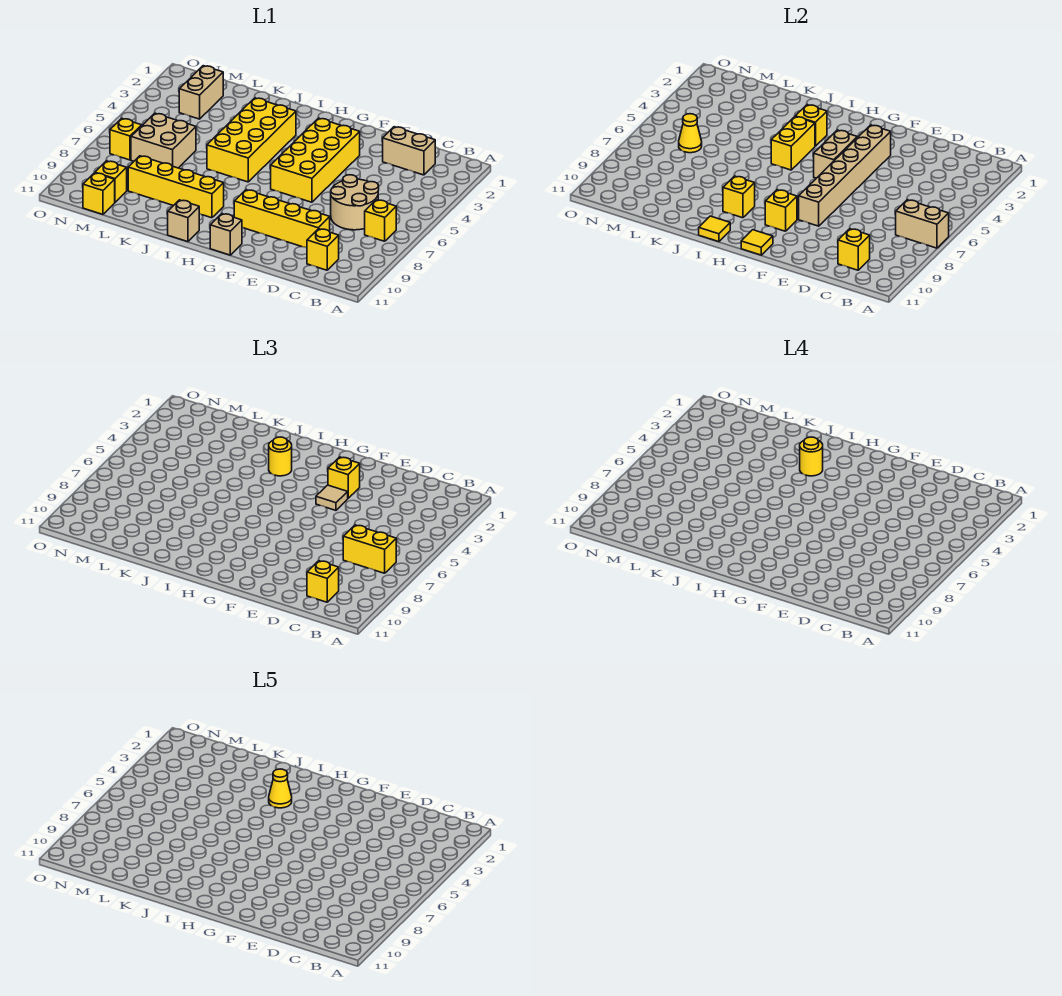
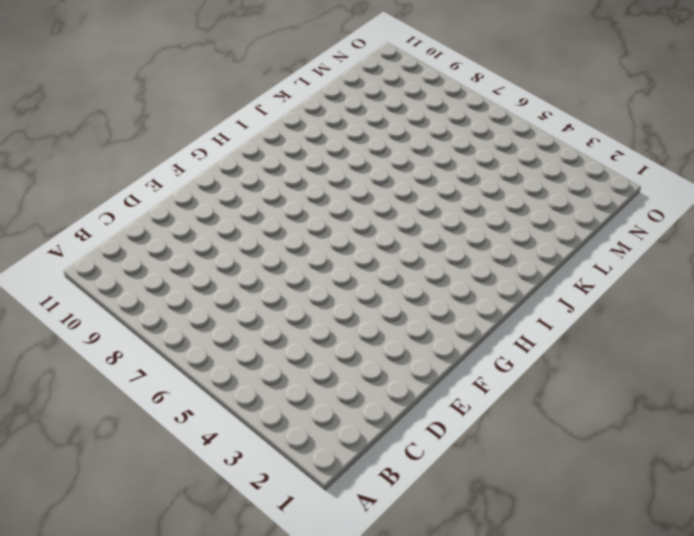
none -> yellow 1x1 brick [365,200,396,241]
none -> tan 1x2 brick [383,127,435,175]
none -> tan 2x2 round brick [331,175,379,230]
none -> yellow 1x1 brick [307,229,339,270]

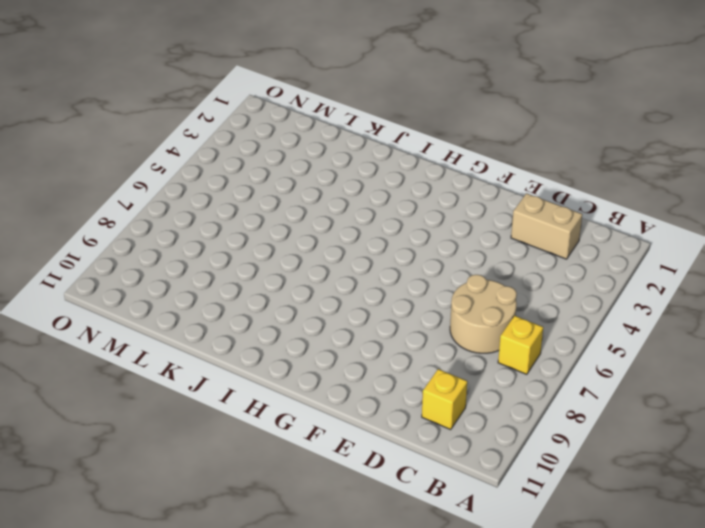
none -> yellow 1x4 brick [234,190,330,248]
none -> yellow 2x4 brick [271,118,360,202]
none -> tan 1x1 brick [210,214,242,255]
none -> yellow 2x4 brick [207,98,296,182]

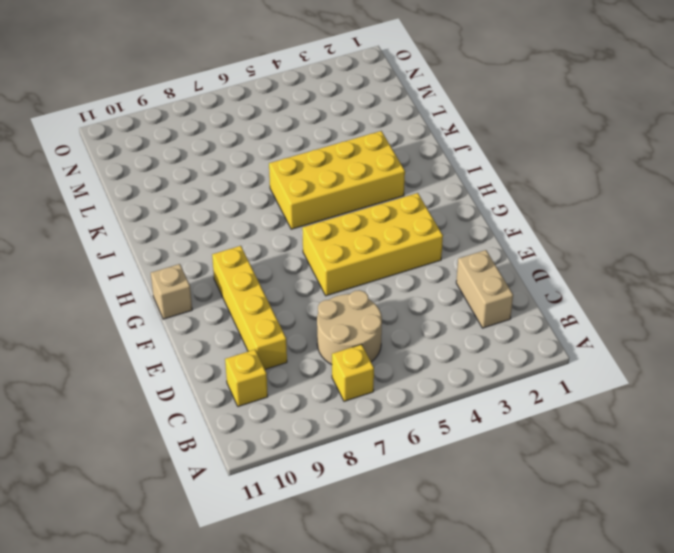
none -> yellow 1x4 brick [128,156,224,218]
none -> tan 1x1 brick [168,200,199,242]
none -> tan 2x2 brick [131,113,196,168]
none -> tan 1x2 brick [179,66,223,119]

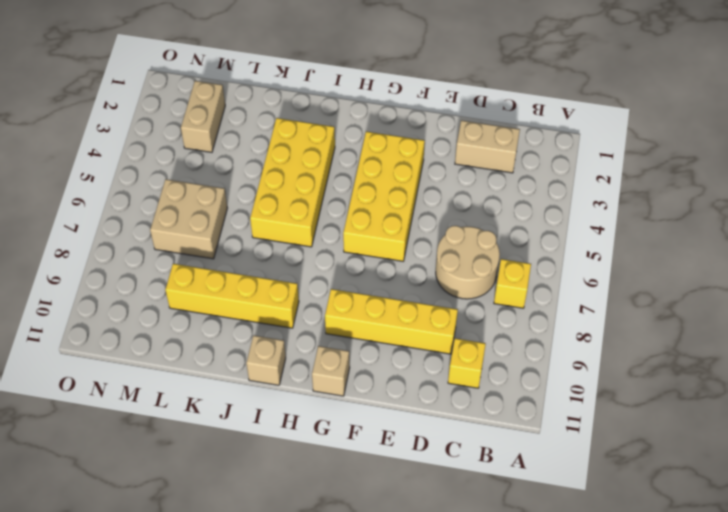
none -> yellow 1x1 brick [95,161,127,202]
none -> yellow 1x1 brick [83,173,115,215]
none -> yellow 1x1 brick [110,118,142,160]
none -> tan 1x2 brick [896,200,949,248]

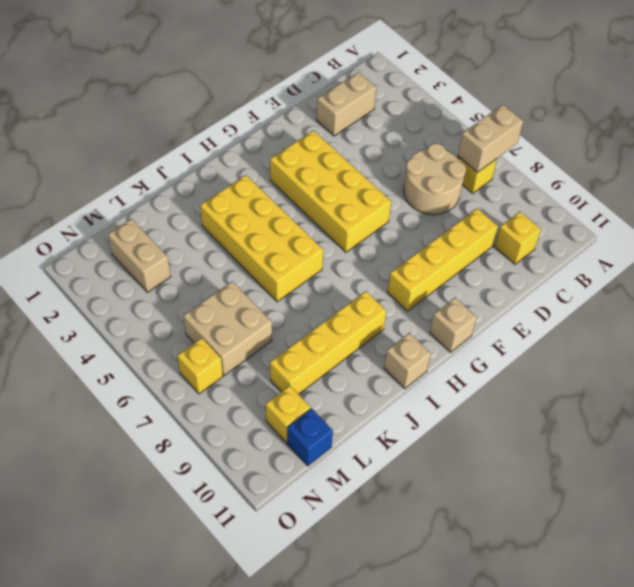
blue 1x1 brick [287,408,333,466] -> yellow 1x1 brick [83,173,115,215]
none -> yellow 1x1 brick [838,229,870,270]
none -> tan 1x6 brick [799,125,891,226]
none -> tan 1x2 brick [814,130,857,178]
none -> yellow 1x1 brick [765,190,797,231]

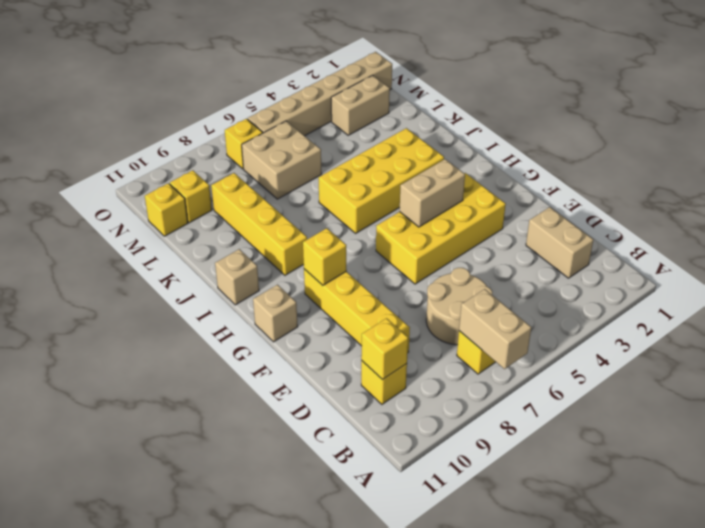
tan 1x6 brick [248,52,392,136] -> tan 1x6 brick moved to [799,125,891,226]
none -> yellow 1x1 tile [741,230,773,255]
none -> yellow 1x1 brick [795,105,827,146]
none -> yellow 1x2 brick [771,117,815,170]
none -> yellow 1x1 brick [723,176,755,218]

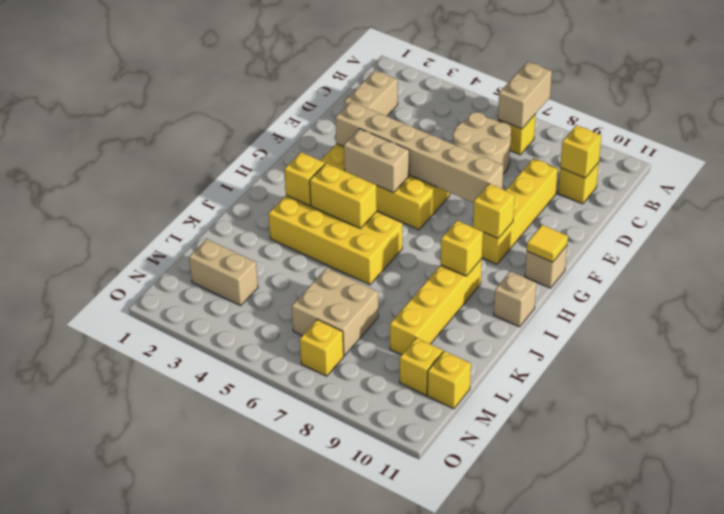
none -> yellow 1x1 tile [699,216,730,242]
none -> yellow 1x1 cone [679,114,702,153]
none -> yellow 1x2 brick [343,525,396,573]
none -> yellow 1x1 brick [307,561,339,602]

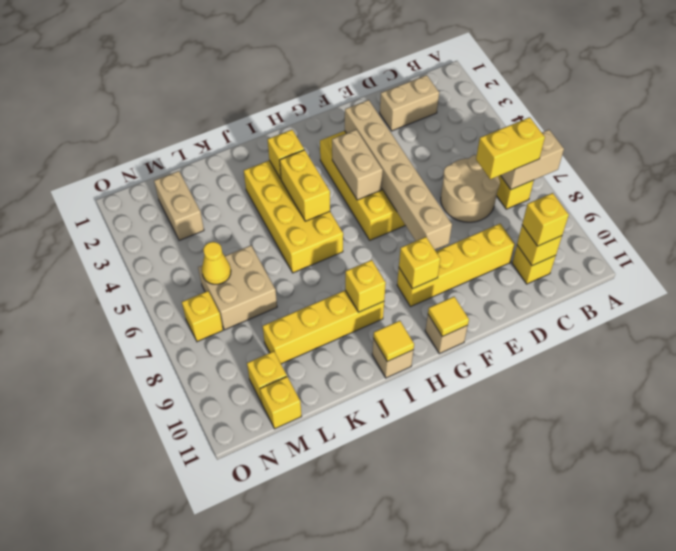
none -> yellow 1x1 brick [328,457,360,498]
none -> tan 1x1 tile [316,485,348,510]
none -> yellow 1x1 round brick [269,437,292,476]
none -> yellow 1x1 round brick [800,437,823,476]

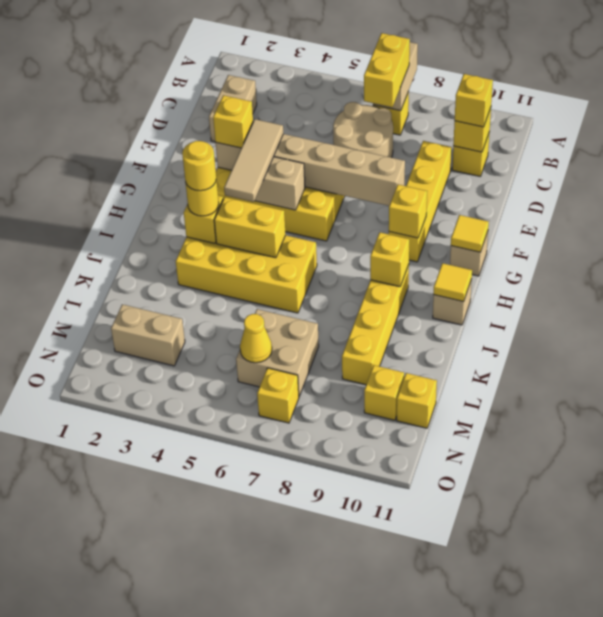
tan 1x3 tile [224,119,283,202] -> tan 1x1 tile [316,485,348,510]
none -> yellow 1x1 cone [269,769,292,808]

